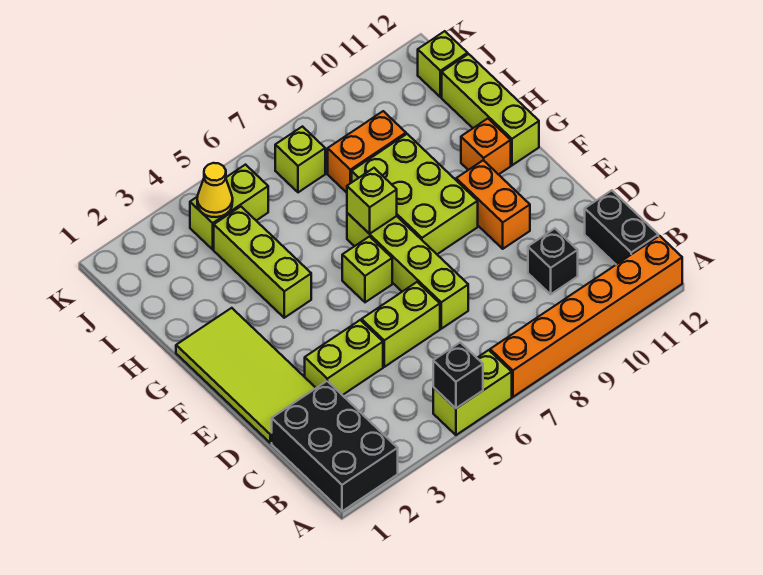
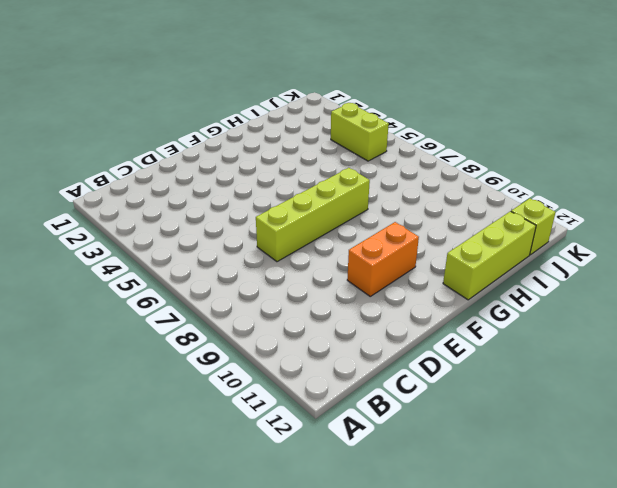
none -> black 2x3 brick [272,381,398,511]
none -> lime 1x2 brick [433,350,512,435]
none -> orange 1x6 brick [490,236,682,397]

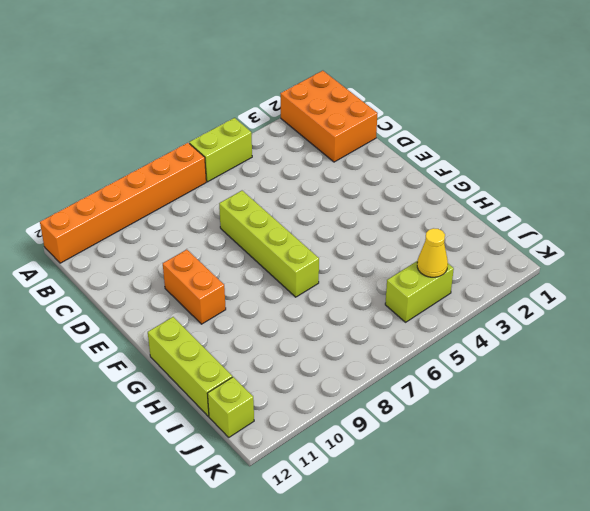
orange 2x3 brick [280,71,377,162] -> black 2x3 brick [272,381,398,511]
none -> black 1x2 brick [585,190,658,264]
none -> black 1x1 brick [528,229,578,294]
none -> lime 2x4 tile [176,308,316,443]

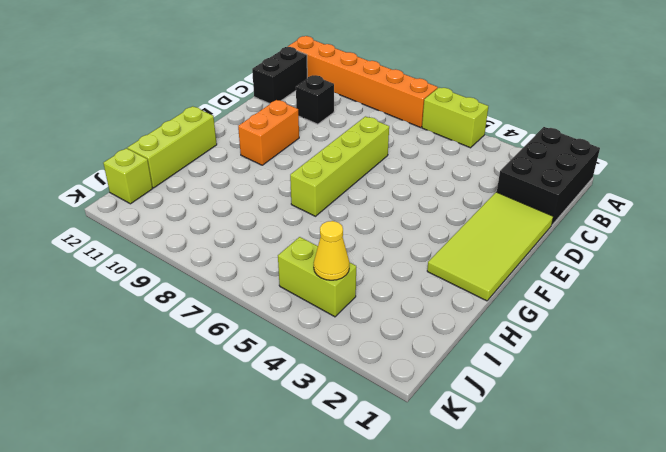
none -> lime 1x2 brick [305,320,383,395]
none -> lime 1x2 brick [362,282,440,367]
none -> lime 1x1 brick [342,237,392,302]

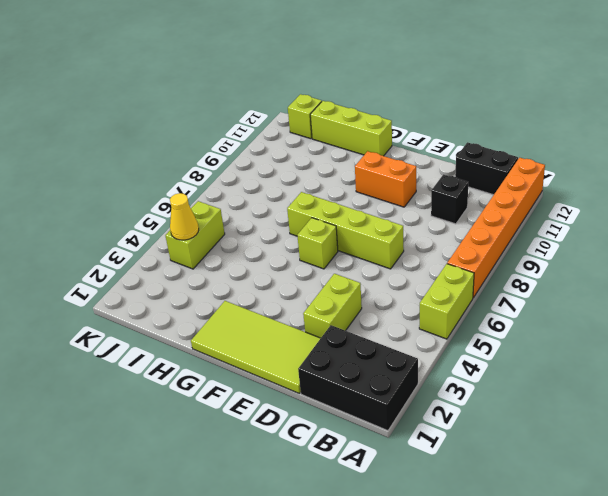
none -> lime 1x2 brick [362,282,440,367]
none -> lime 2x3 brick [352,134,478,254]
none -> lime 1x3 brick [214,207,311,318]

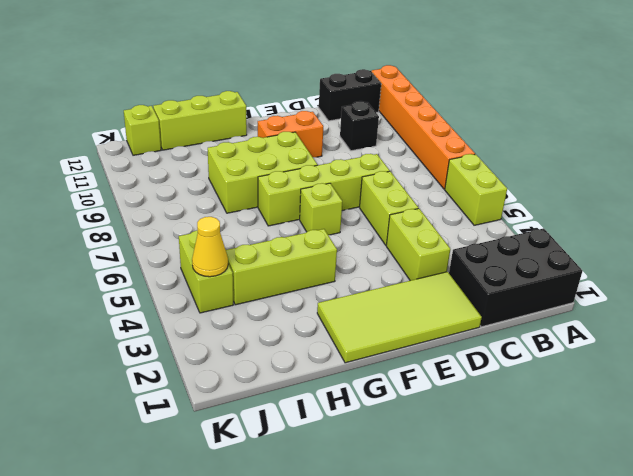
none -> orange 1x1 brick [461,119,511,175]
none -> orange 1x2 brick [328,111,406,193]
none -> lime 1x1 brick [275,127,325,192]

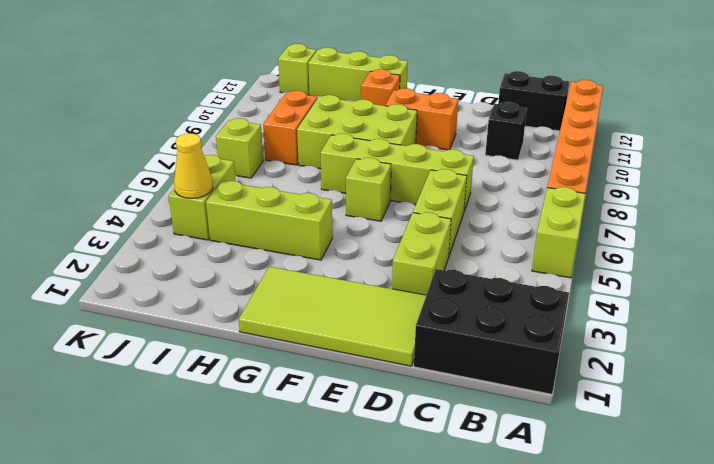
none -> black 1x1 brick [433,342,483,408]
none -> lime 1x1 brick [347,168,397,234]

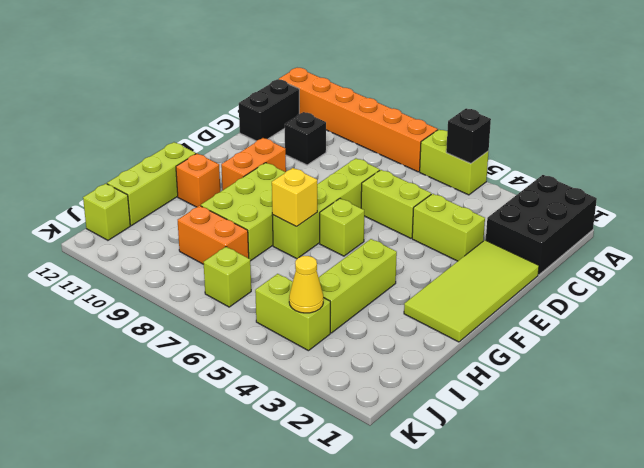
yellow 1x1 brick [272,168,317,227] -> lime 1x1 brick [347,168,397,234]

